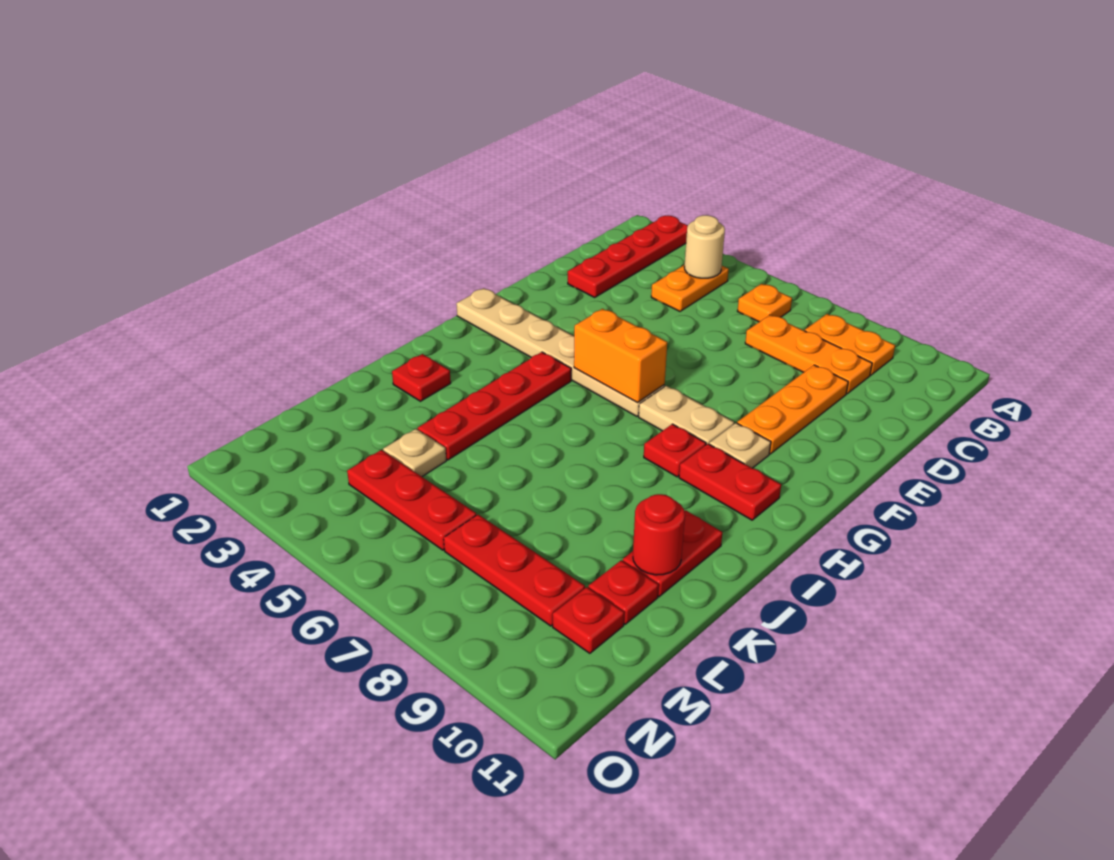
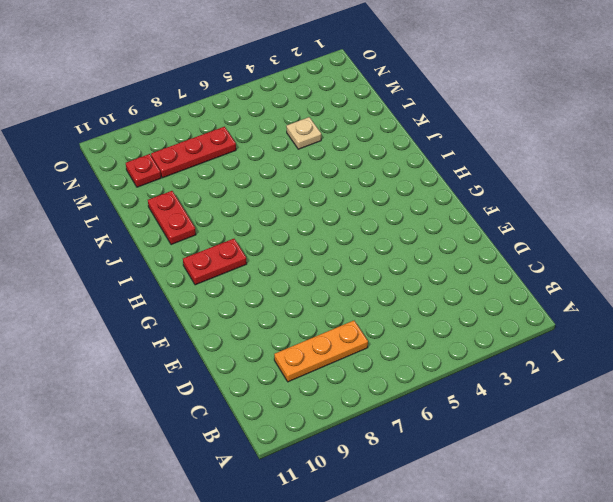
none -> red 1x4 plate [568,216,688,297]
none -> orange 1x2 plate [651,265,729,311]
none -> orange 1x1 plate [738,284,792,322]

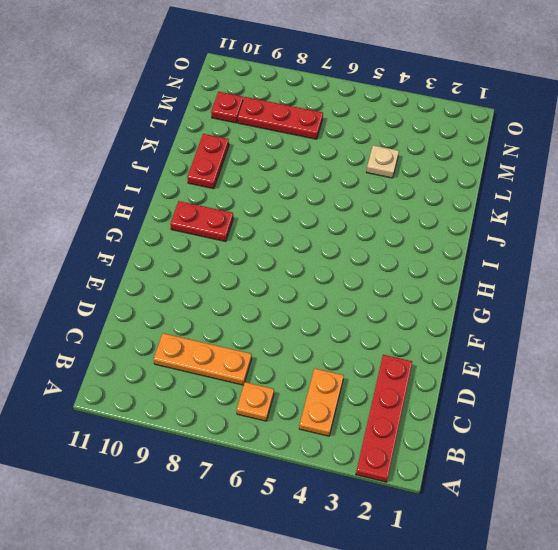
none -> orange 1x2 plate [805,314,895,375]
none -> orange 1x3 plate [737,365,848,454]
none -> tan 1x6 plate [456,288,665,416]

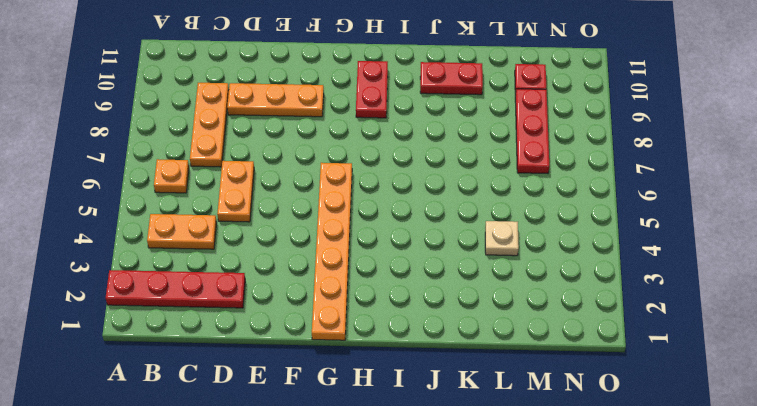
orange 1x2 plate [217,161,254,222] -> orange 1x2 plate moved to [805,314,895,375]
orange 1x6 plate [312,163,352,340] -> tan 1x6 plate [456,288,665,416]
none -> tan 1x2 plate [639,386,734,445]
none -> tan 1x1 plate [709,423,771,468]
none -> red 1x4 plate [418,352,571,460]

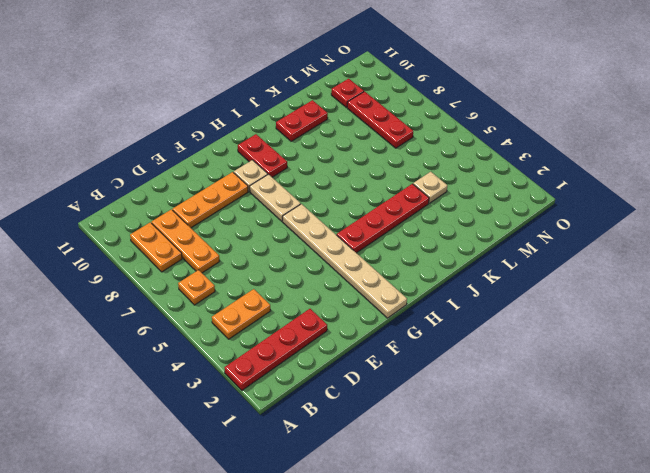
none -> red 1x1 plate [644,424,706,477]
none -> red 1x1 plate [392,354,451,401]
none -> red 1x1 plate [588,560,658,624]

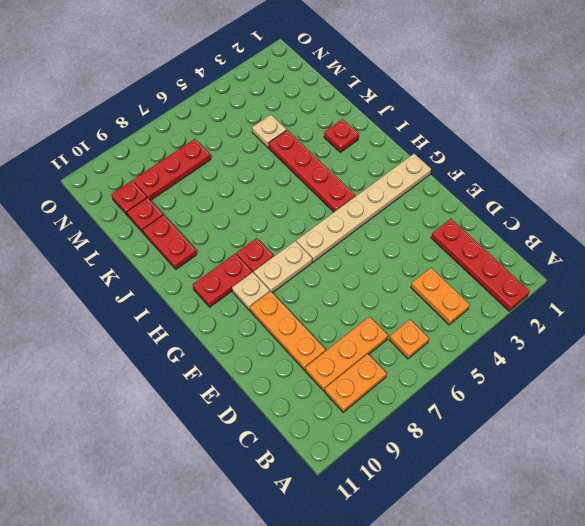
none -> red 1x3 plate [347,450,476,550]
none -> tan 1x1 round brick [684,215,725,278]
none -> orange 1x2 brick [574,309,667,402]

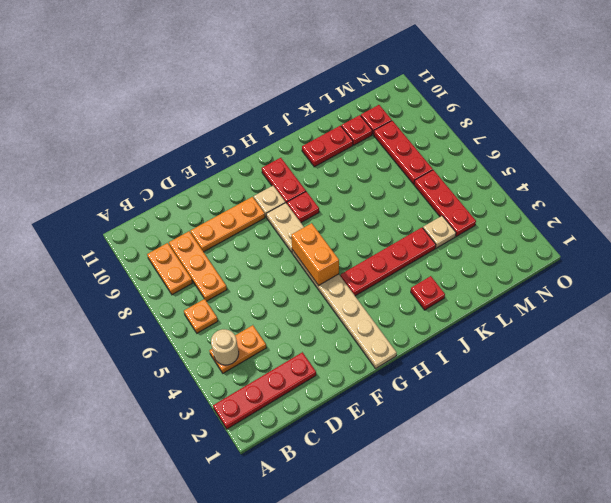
none -> red 1x1 round brick [633,494,685,575]

